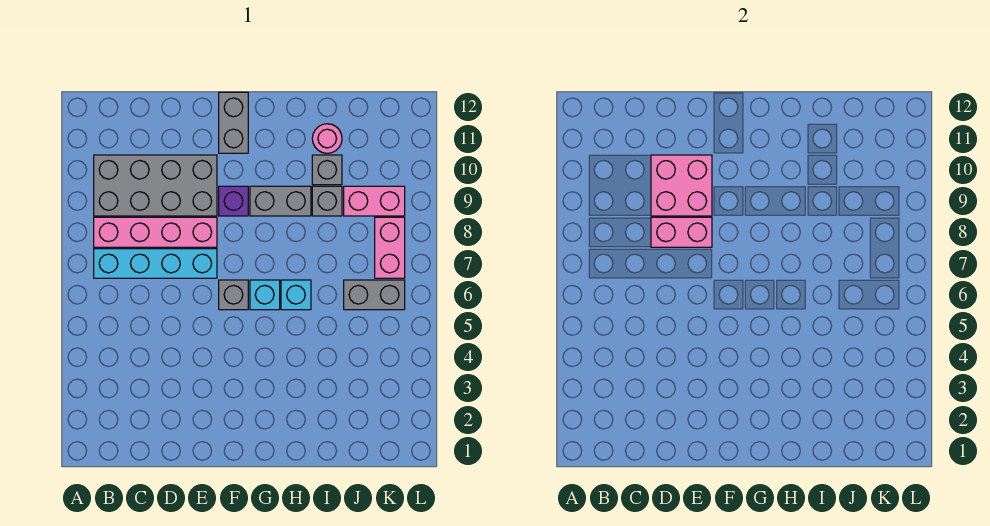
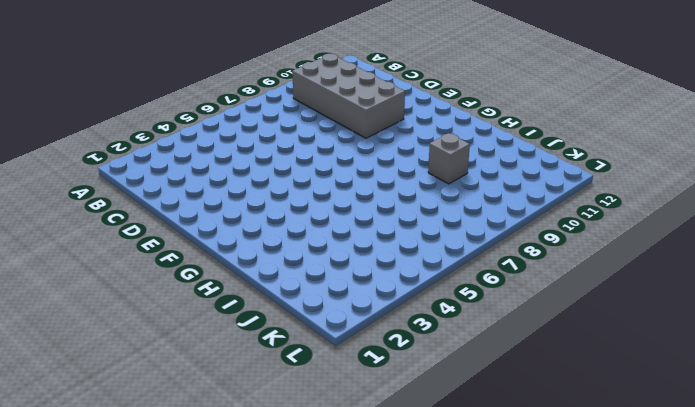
none -> cyan 1x4 brick [94,249,217,278]
none -> pink 1x4 brick [94,217,217,247]
none -> grey 1x1 brick [219,280,248,310]

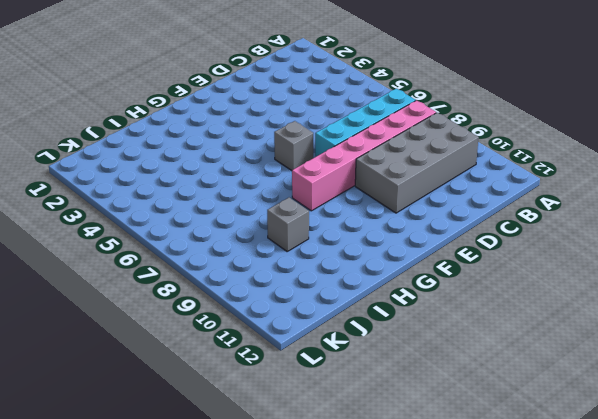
pink 1x6 brick [292,100,436,211] -> pink 1x4 brick [94,217,217,247]
none -> purple 1x1 brick [219,186,248,216]
none -> grey 1x2 brick [219,92,248,153]
none -> cyan 1x1 brick [250,280,280,310]

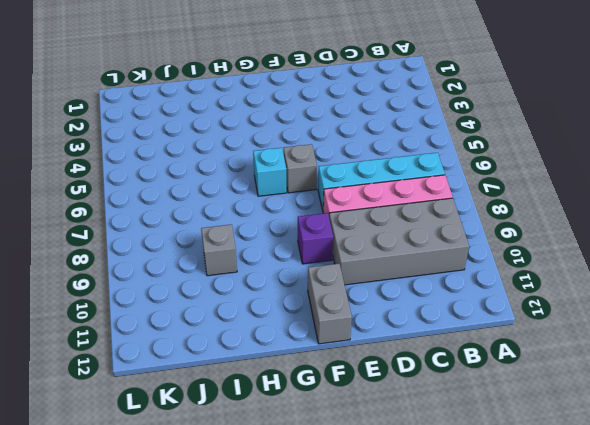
none -> grey 1x2 brick [250,186,311,216]
none -> cyan 1x1 brick [281,280,311,310]
none -> grey 1x1 brick [312,155,342,185]

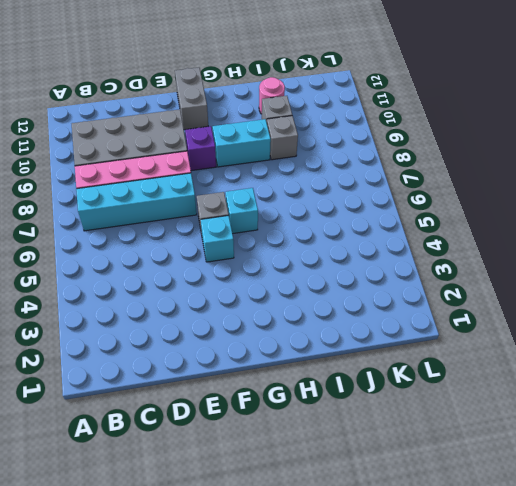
cyan 1x1 brick [201,215,234,262] -> cyan 1x1 brick moved to [281,280,311,310]
cyan 1x2 brick [213,119,271,167] -> grey 1x2 brick [250,186,311,216]
none -> grey 1x2 brick [344,280,405,310]
none -> pink 1x2 brick [344,186,405,216]
none -> pink 1x2 brick [375,217,405,278]

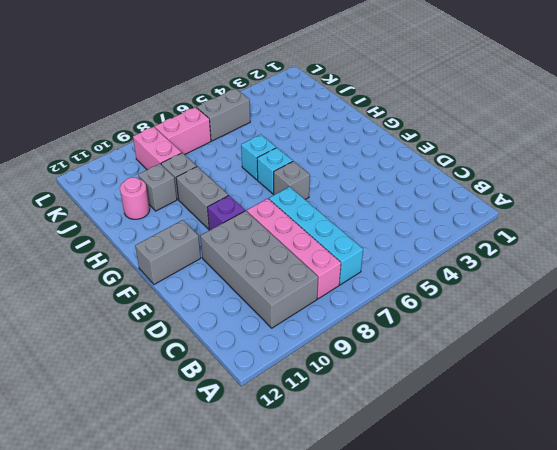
grey 1x2 brick [197,89,250,141] -> grey 1x2 brick turned to [344,280,405,310]
none -> pink 1x2 brick [651,217,712,247]
none -> pink 2x2 brick [651,155,712,216]

